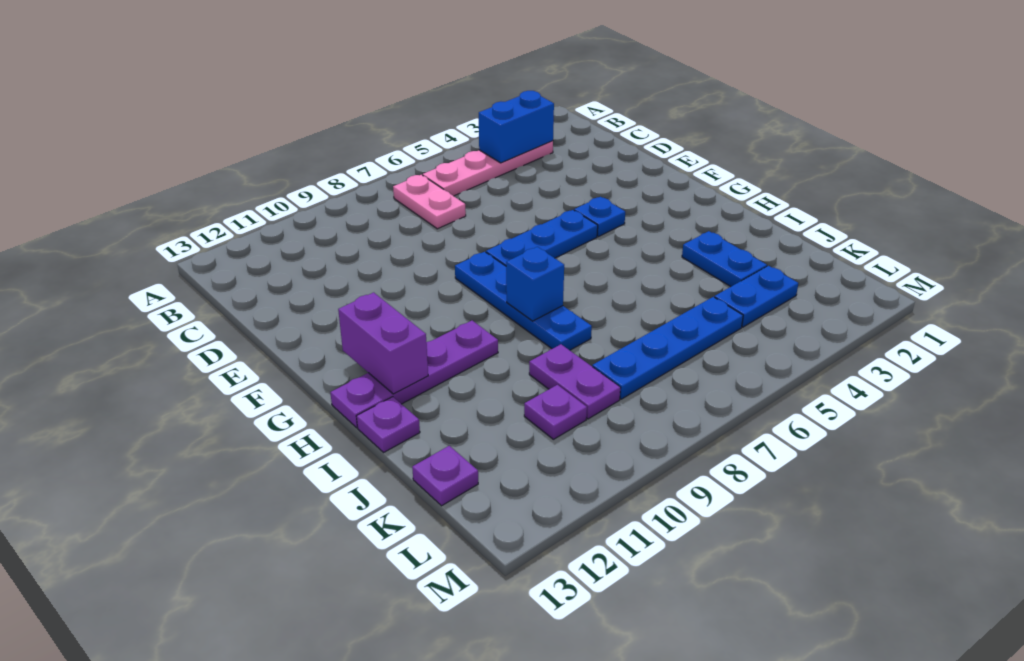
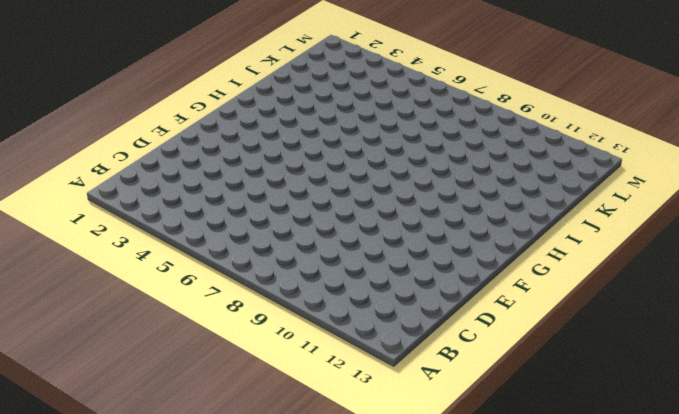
none -> pink 1x4 plate [423,141,553,196]
none -> pink 1x2 plate [393,175,466,229]
none -> blue 1x1 plate [574,197,625,237]

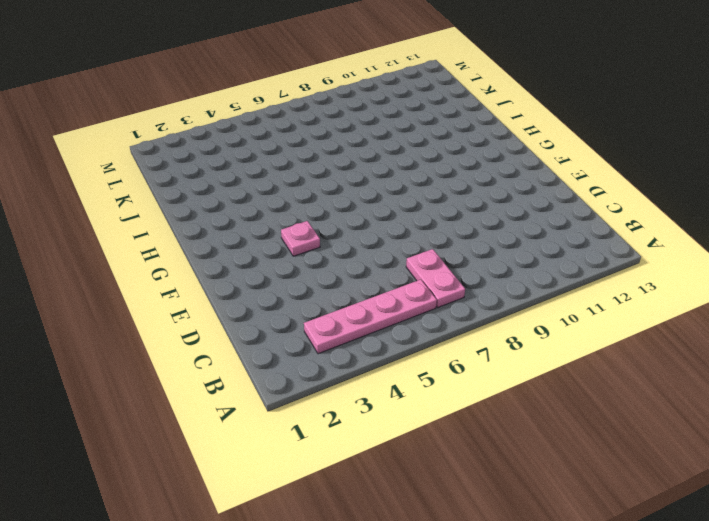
pink 1x1 plate [281,221,320,256] -> blue 1x1 plate [574,197,625,237]
none -> blue 1x3 plate [486,210,598,266]
none -> blue 1x4 plate [455,252,592,350]
none -> purple 1x4 plate [330,321,498,428]

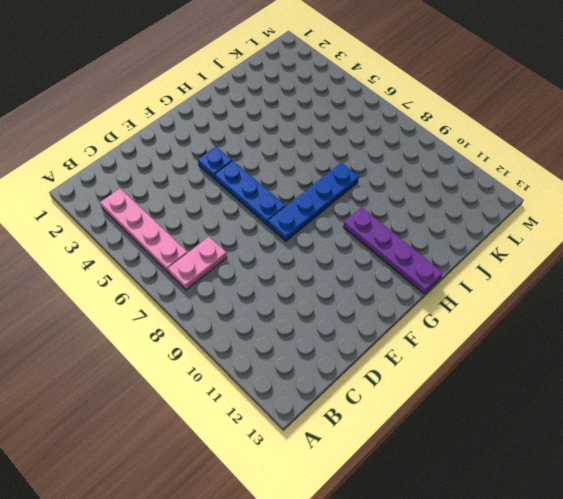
none -> blue 1x2 plate [682,231,767,287]
none -> purple 1x1 plate [356,397,420,452]
none -> purple 1x2 plate [529,344,621,419]

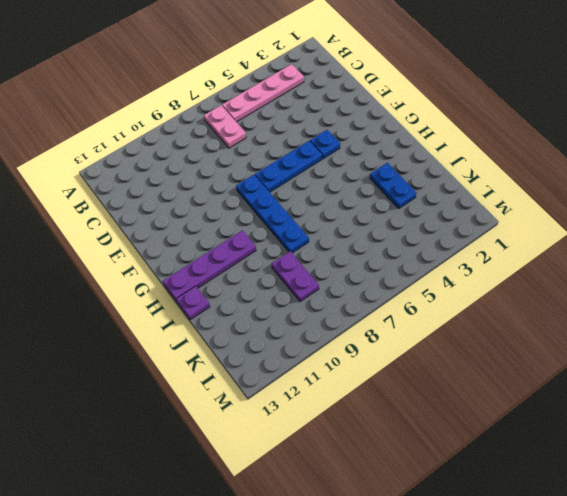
none -> blue 1x2 plate [715,266,798,327]
none -> blue 1x4 plate [592,297,743,399]
none -> purple 1x1 plate [524,385,587,439]

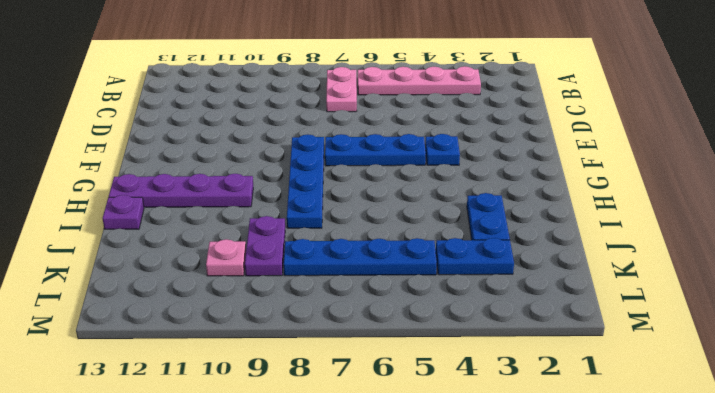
pink 1x1 plate [206,239,246,276] -> purple 1x1 plate [524,385,587,439]
none -> purple 1x1 plate [412,446,478,506]
none -> blue 1x2 brick [479,91,554,163]
none -> purple 1x2 brick [338,292,428,394]

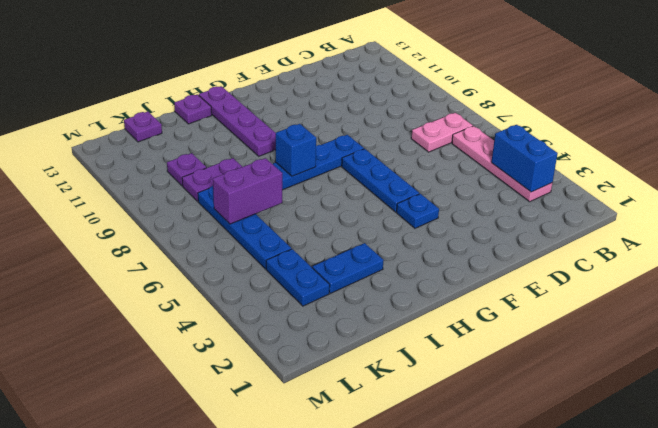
purple 1x2 brick [213,158,282,224] -> purple 1x2 brick moved to [338,292,428,394]

